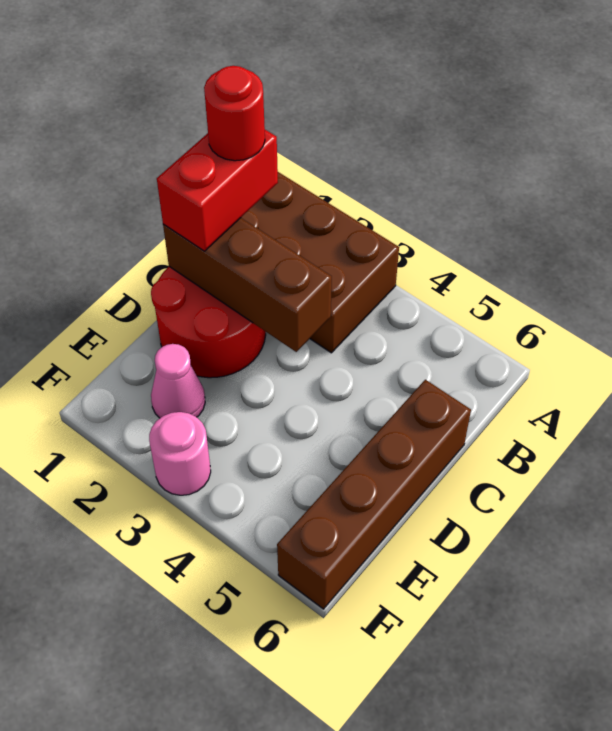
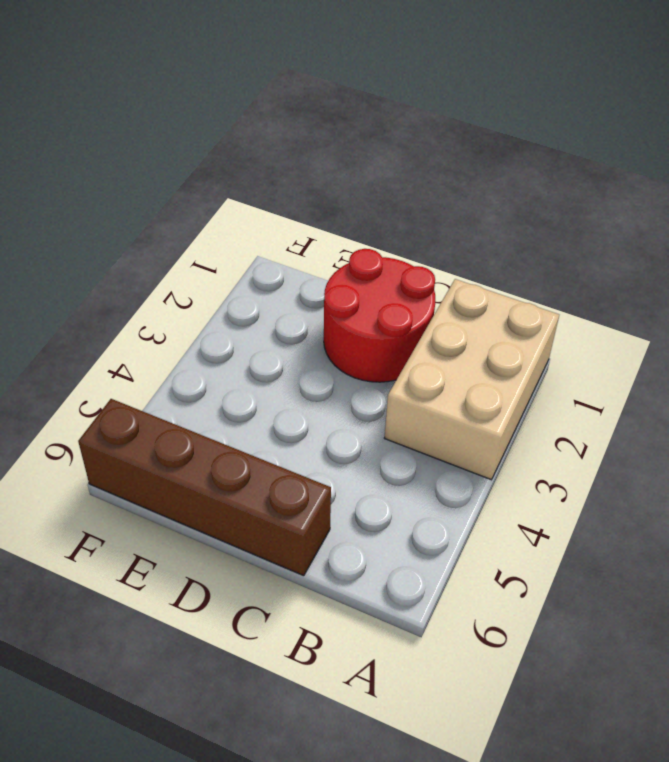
tan 2x3 brick [385,279,559,480] -> brown 2x3 brick [241,172,399,353]
none -> pink 1x1 cone [151,344,205,418]
none -> pink 1x1 round brick [149,412,211,495]

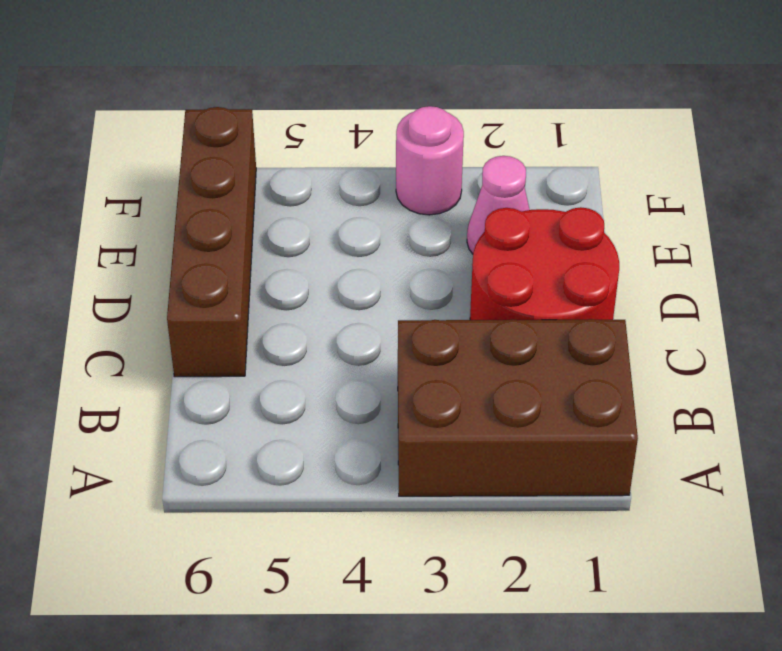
none -> brown 1x3 brick [163,218,332,352]
none -> red 1x2 brick [157,130,278,251]

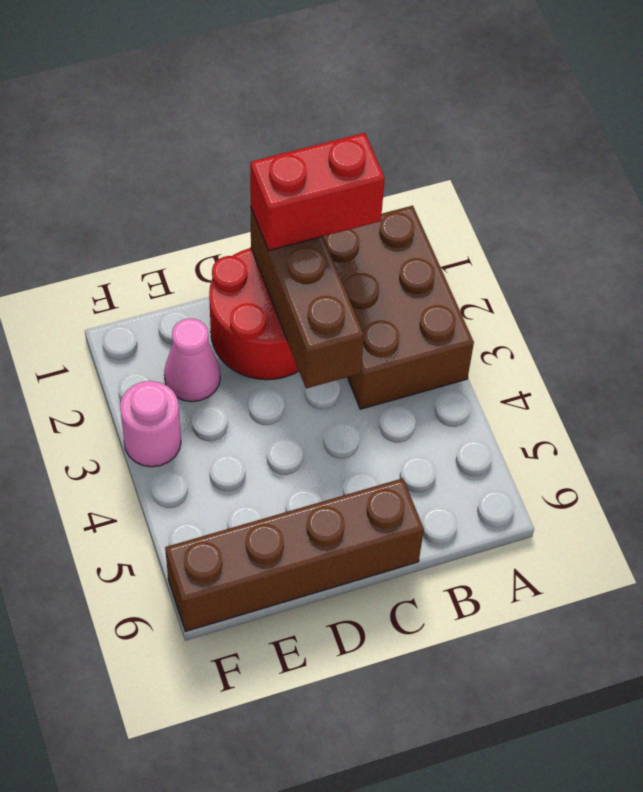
none -> red 1x1 round brick [204,66,265,161]

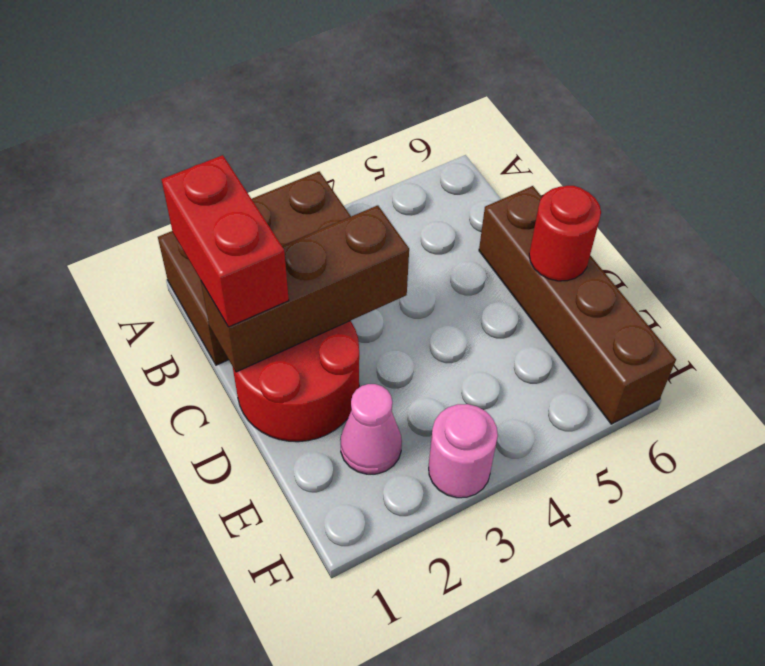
red 1x1 round brick [529,186,601,281] -> red 1x1 round brick moved to [204,66,265,161]

